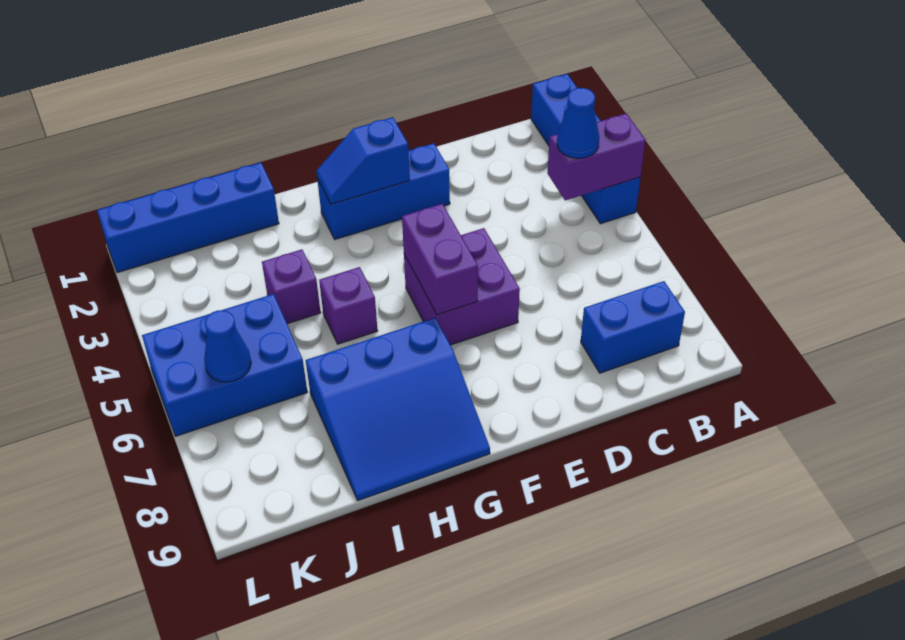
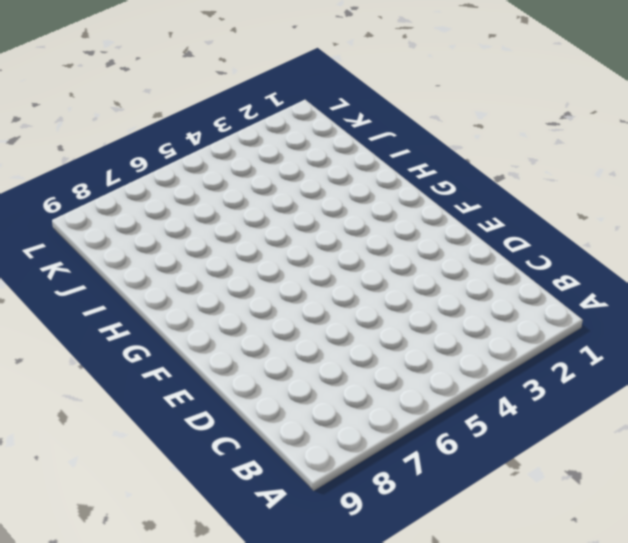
none -> blue 1x4 brick [531,74,641,224]
none -> blue 1x2 brick [581,281,685,373]
none -> blue 1x3 brick [317,143,450,239]

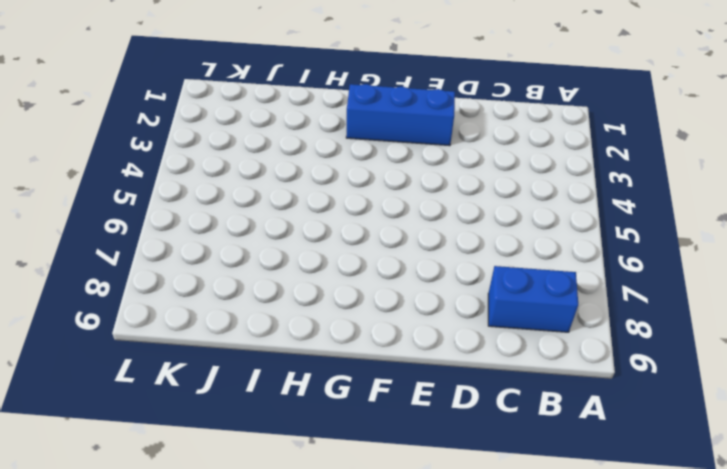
none -> blue 1x4 brick [531,74,641,224]
none -> purple 2x2 brick [404,228,520,345]
none -> blue 3x3 slope [306,318,490,501]

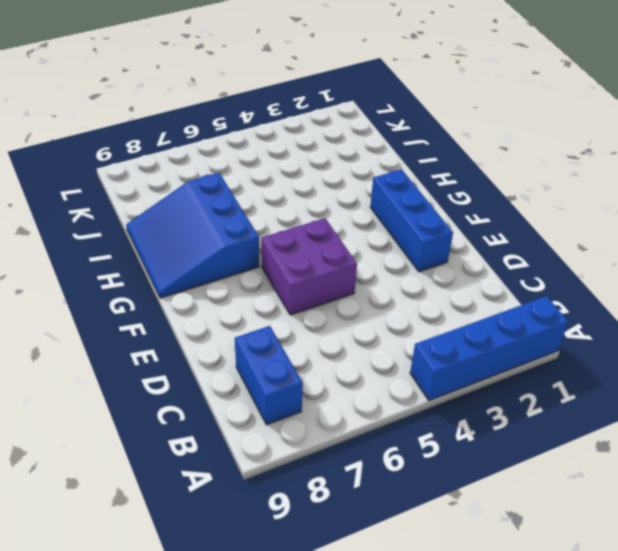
none -> purple 1x1 brick [319,267,378,344]
none -> blue 1x4 brick [97,163,279,273]
none -> purple 1x1 brick [262,249,321,324]

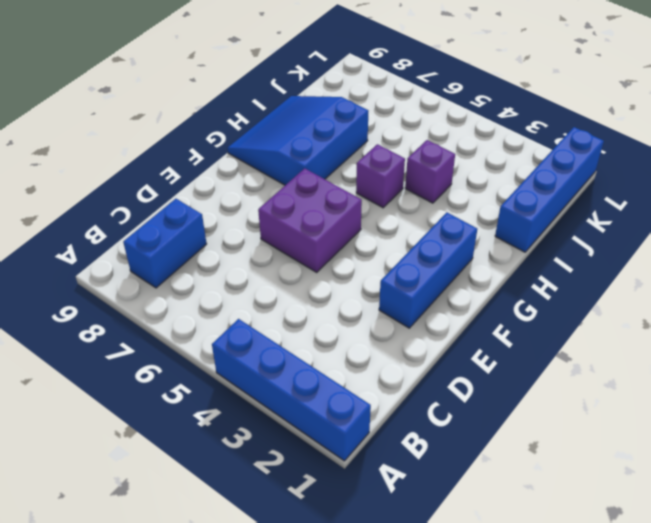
none -> blue 2x3 brick [142,294,307,436]
none -> purple 1x2 brick [547,114,645,200]
none -> blue 1x2 slope [316,117,410,204]

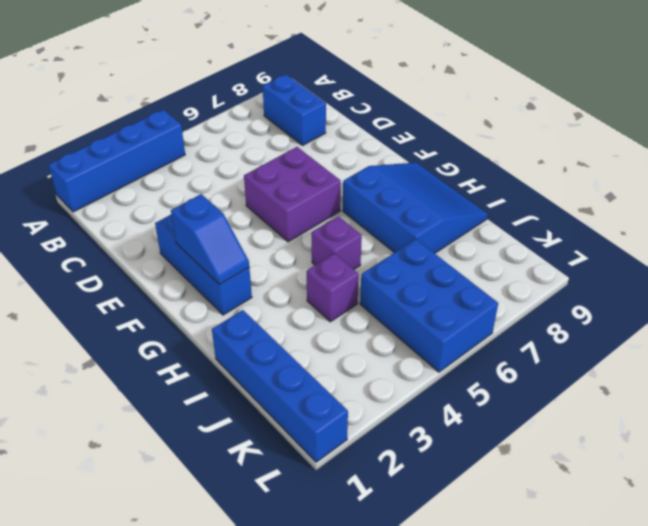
none -> purple 1x2 brick [547,114,645,200]
none -> purple 1x2 brick [402,204,478,315]
none -> blue 1x1 cone [204,310,251,382]

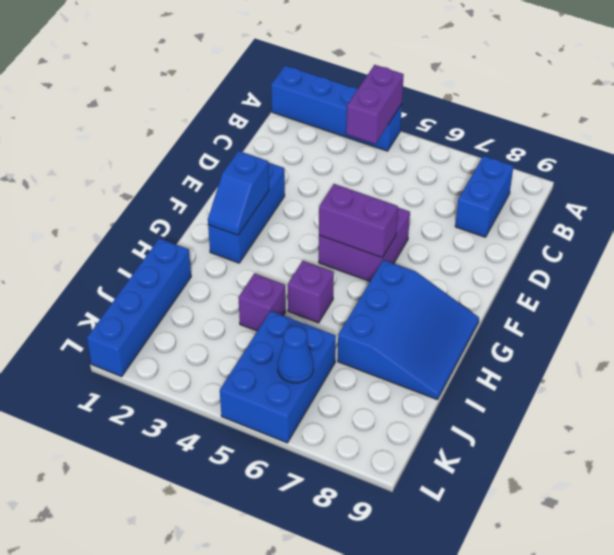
none -> blue 1x1 cone [557,88,599,158]

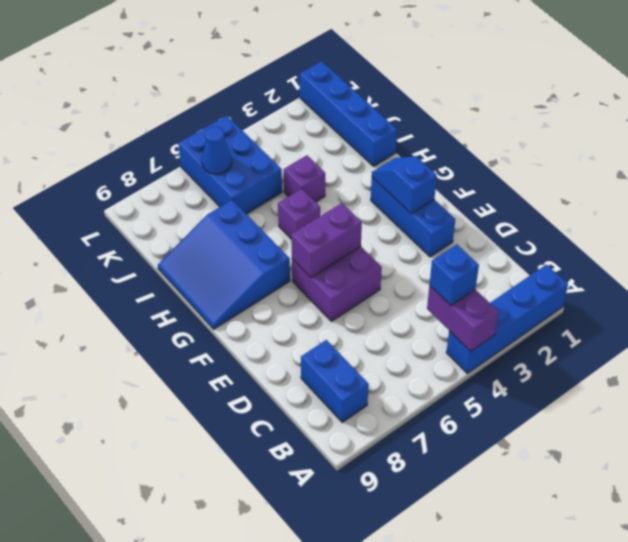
blue 1x1 brick [429,244,479,305] -> blue 1x1 cone [557,88,599,158]

